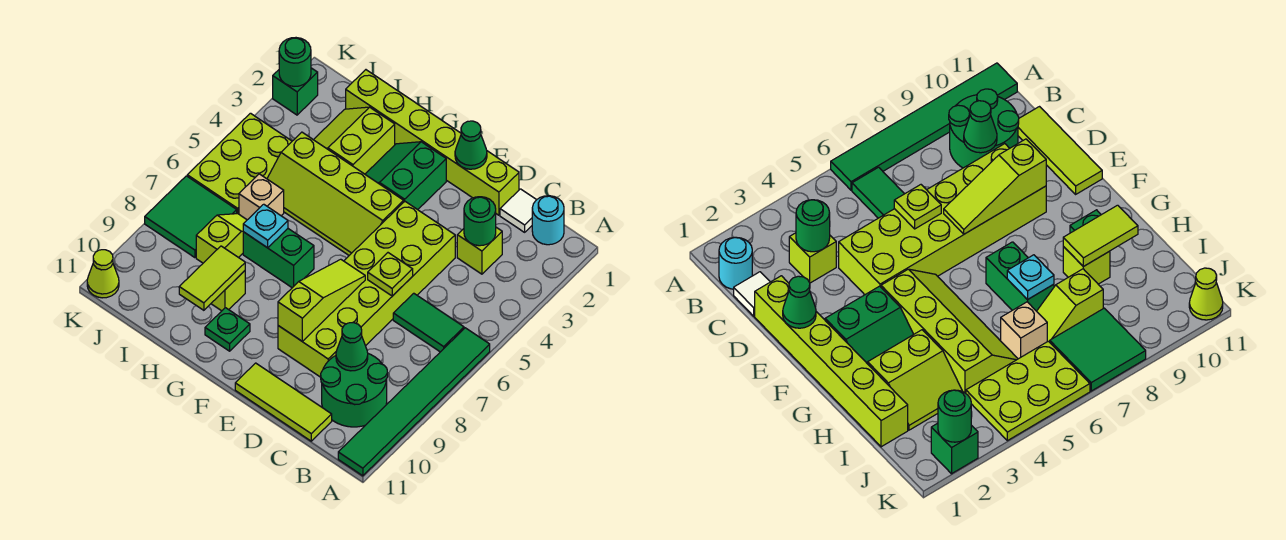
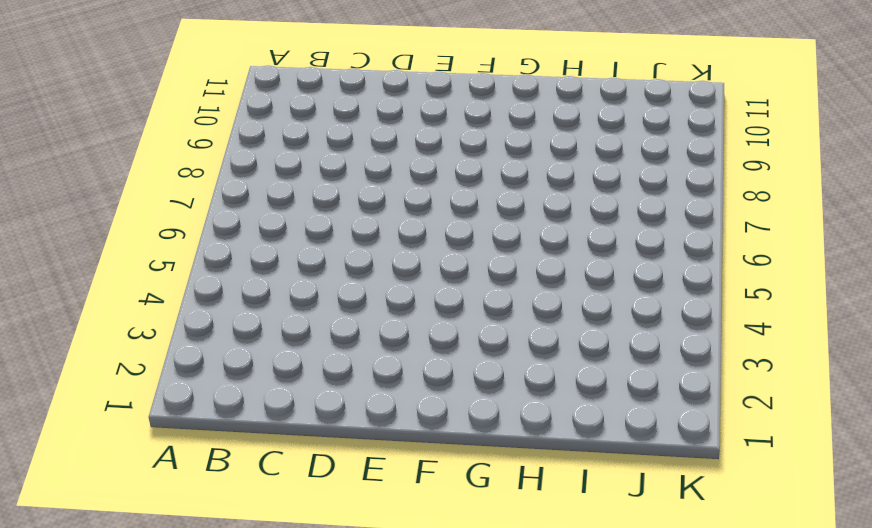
none -> green 1x6 tile [338,328,490,476]
none -> cyan 1x1 round brick [532,196,564,245]
none -> green 1x2 tile [393,293,464,352]

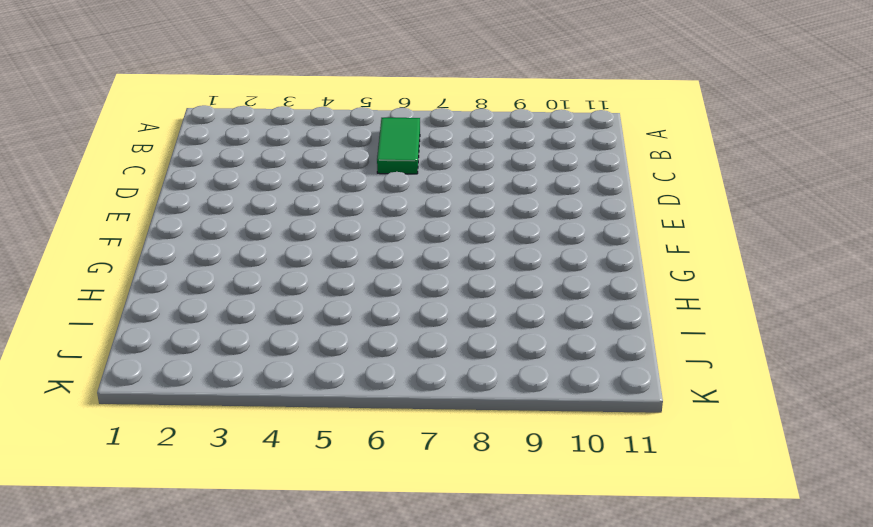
none -> green 1x6 tile [338,328,490,476]
none -> cyan 1x1 round brick [532,196,564,245]
none -> green 2x2 round brick [321,354,388,427]

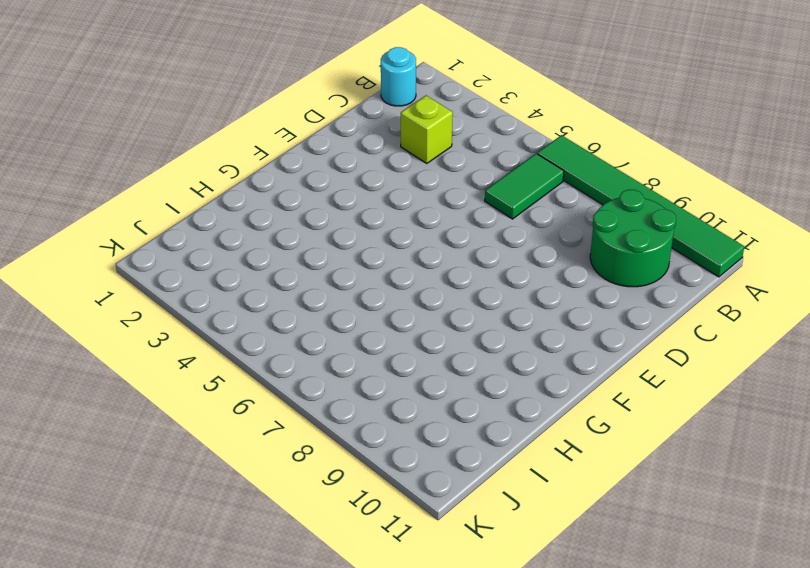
none -> white 1x1 tile [500,189,536,232]
none -> lime 1x3 tile [235,363,332,441]
none -> lime 1x6 brick [346,70,519,215]

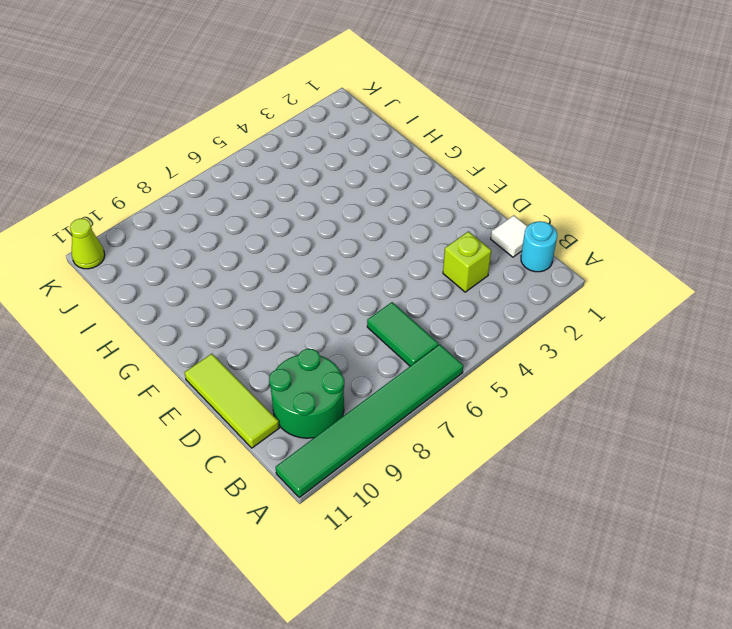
none -> lime 1x6 brick [346,70,519,215]
none -> lime 2x6 brick [278,202,455,377]
none -> green 2x2 slope [365,142,446,210]

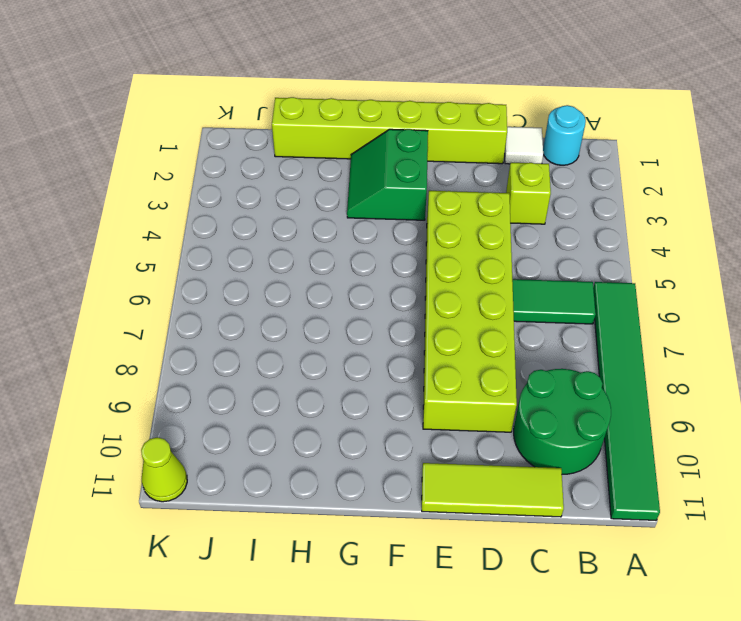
none -> lime 2x4 slope [267,132,404,255]
none -> green 1x2 brick [243,229,314,288]
none -> green 1x1 plate [205,308,250,351]

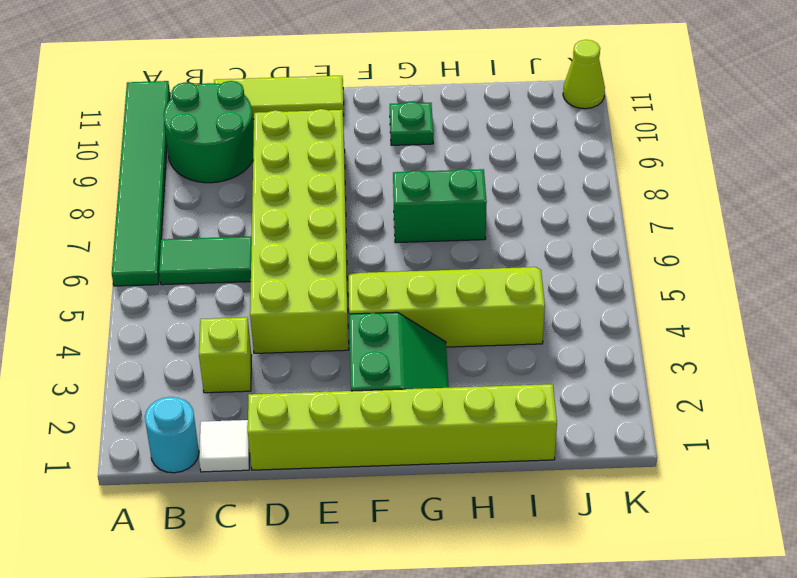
none -> lime 2x2 slope [314,107,395,174]
none -> lime 1x1 brick [211,271,245,311]
none -> tan 1x1 brick [239,174,284,220]

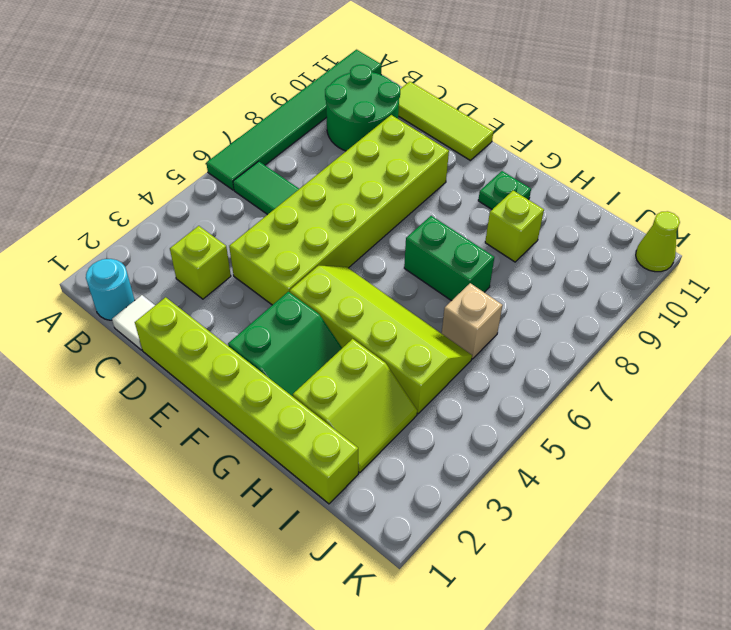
none -> lime 1x2 slope [196,214,247,263]
none -> lime 2x3 plate [187,113,292,214]
none -> green 2x2 tile [145,176,237,258]

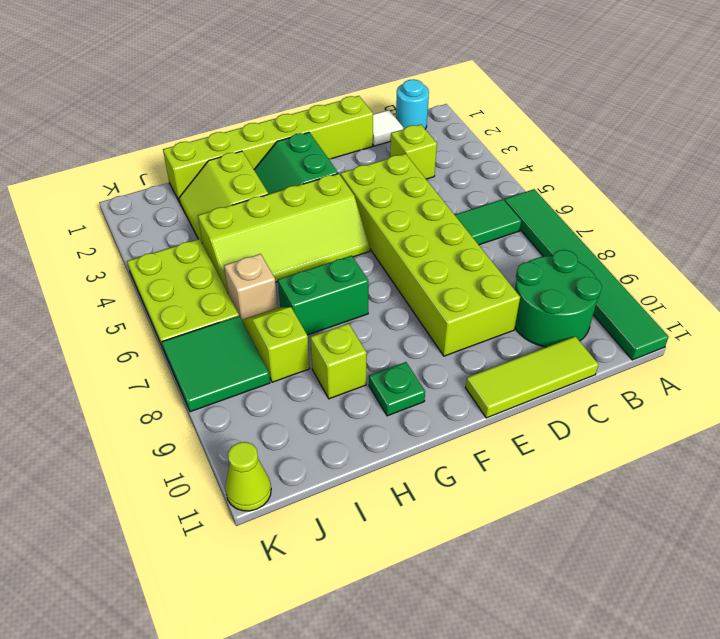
none -> green 1x1 brick [273,68,318,115]
none -> green 1x1 round brick [464,197,496,246]
none -> green 1x1 cone [336,323,368,371]

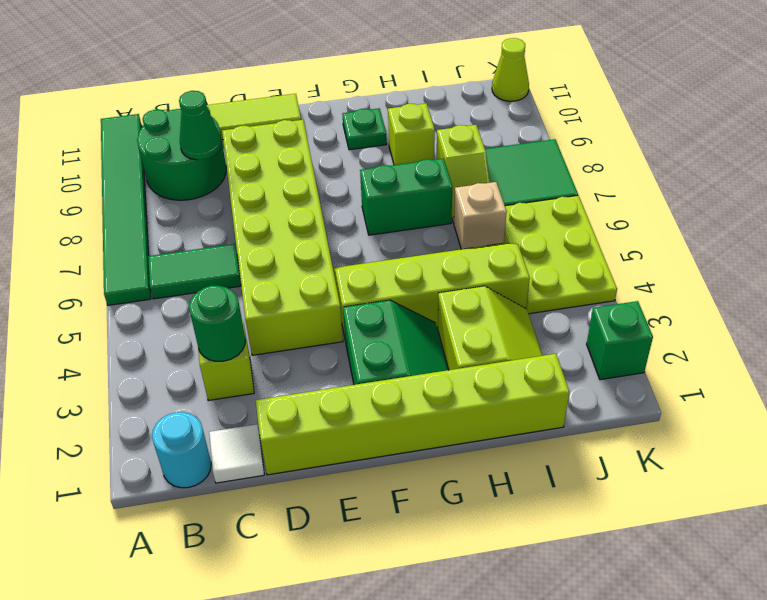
none -> lime 1x1 plate [368,253,413,296]
none -> green 1x1 cone [455,121,487,169]
none -> lime 1x3 slope [278,259,365,341]

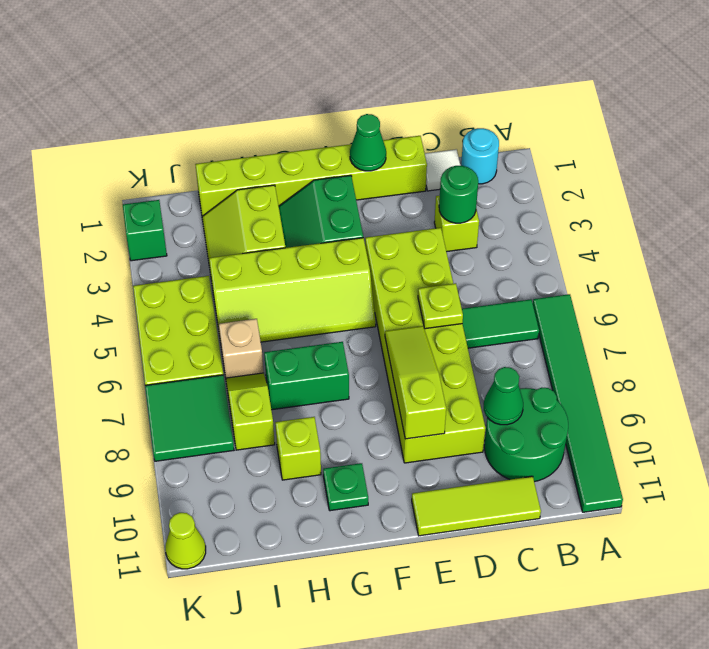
none -> cyan 1x1 plate [243,204,288,248]
none -> lime 1x2 tile [179,246,245,310]
none -> green 1x1 round brick [279,38,311,86]

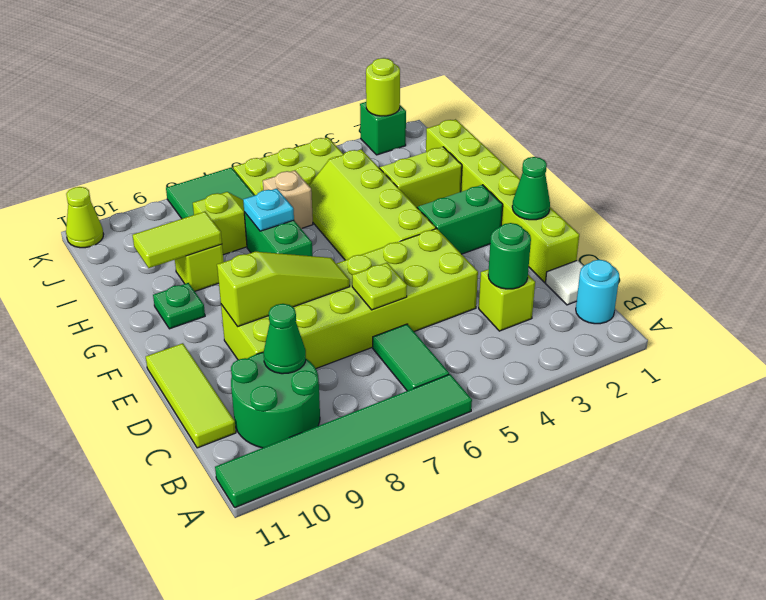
lime 1x1 round brick [366,58,400,116] -> green 1x1 round brick [279,38,311,86]

